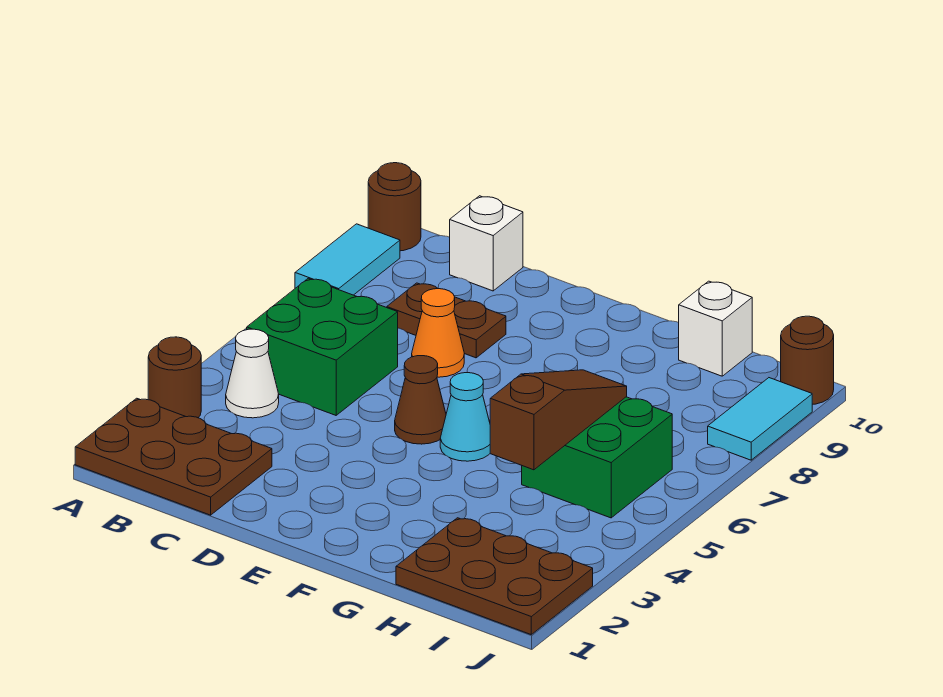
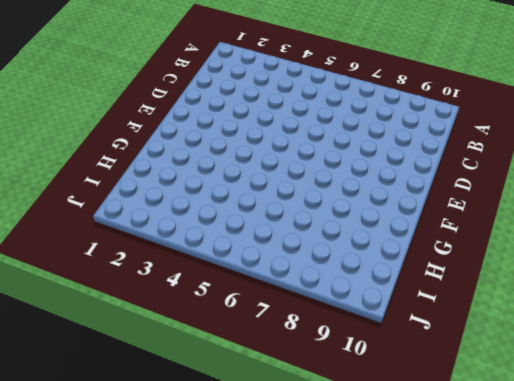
none -> brown 2x3 plate [75,398,272,515]
none -> brown 1x1 round brick [148,337,201,418]
none -> cyan 1x2 tile [295,224,400,295]

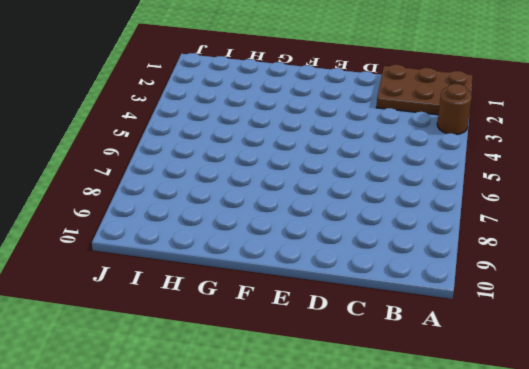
none -> cyan 1x2 tile [295,224,400,295]
none -> brown 1x1 round brick [368,163,421,251]
none -> white 1x1 cone [226,329,279,418]

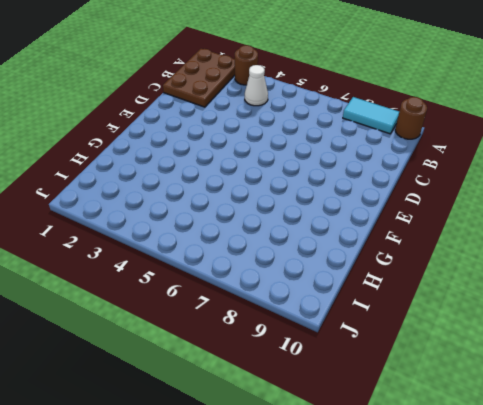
none -> green 2x2 brick [247,278,398,415]
none -> brown 1x2 plate [387,283,506,358]
none -> white 1x1 brick [450,196,523,291]

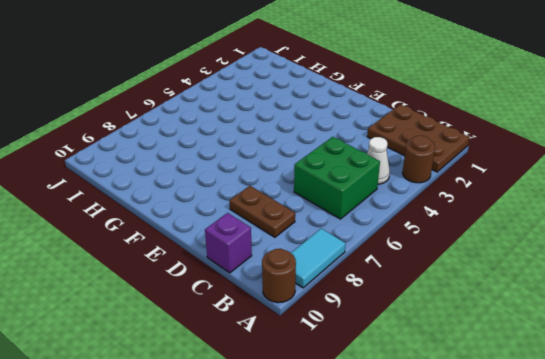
purple 1x1 brick [205,213,252,273] -> white 1x1 brick [450,196,523,291]
none -> orange 1x1 cone [412,288,464,377]
none -> brown 1x1 cone [395,356,446,444]
none -> cyan 1x1 cone [440,372,490,461]

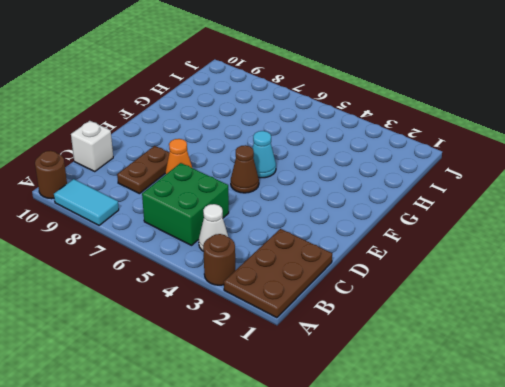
none -> brown 2x3 plate [396,518,593,634]
none -> green 2x2 brick [522,397,672,518]
none -> white 1x1 brick [679,281,752,376]

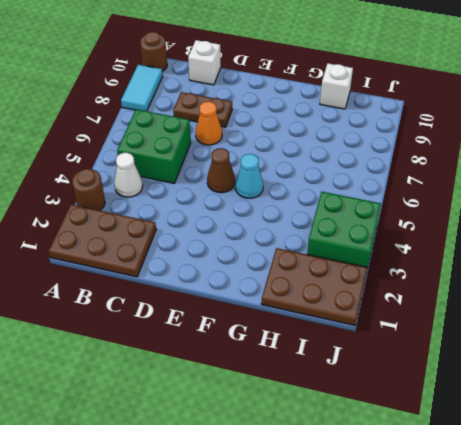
green 2x2 brick [307,192,381,267] -> green 2x2 brick moved to [522,397,672,518]
none -> cyan 1x2 tile [708,378,812,460]
none -> brown 1x1 round brick [781,316,834,404]
none -> brown 1x3 slope [490,370,627,470]

